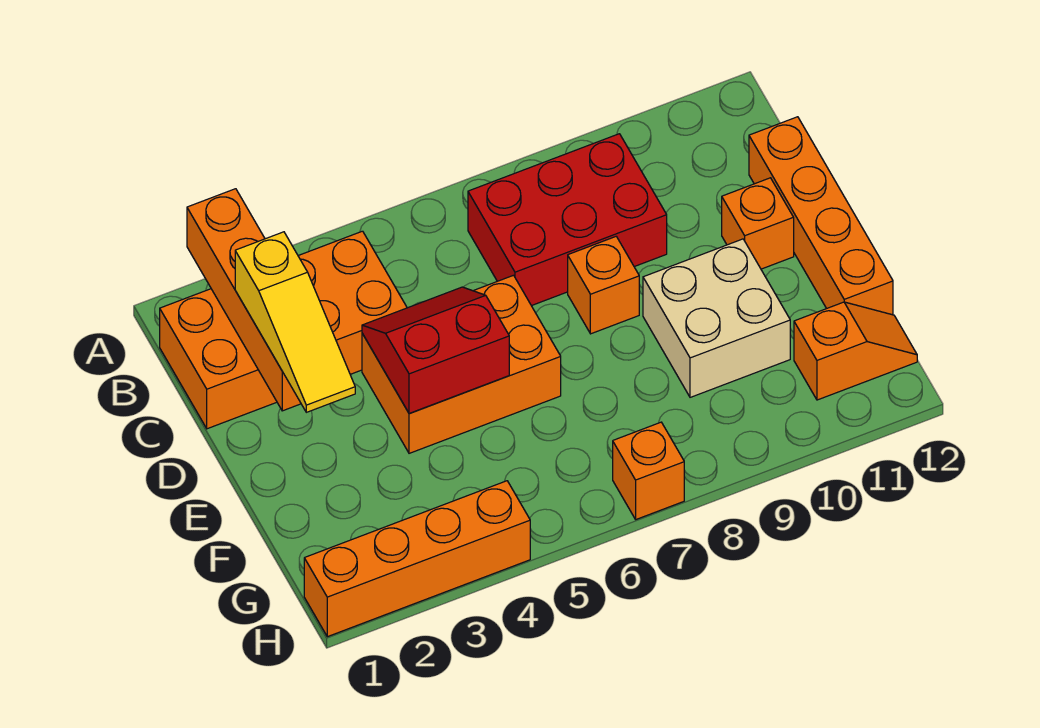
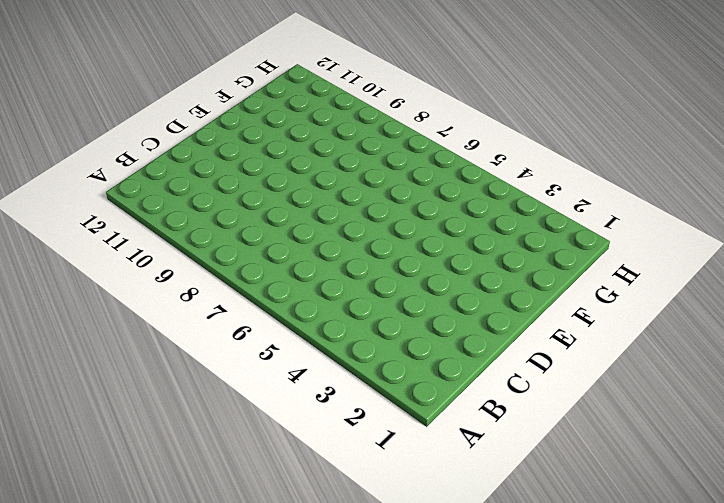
none -> orange 2x4 brick [160,231,407,429]
none -> red 2x3 brick [468,134,667,306]
none -> orange 1x4 brick [749,117,893,315]

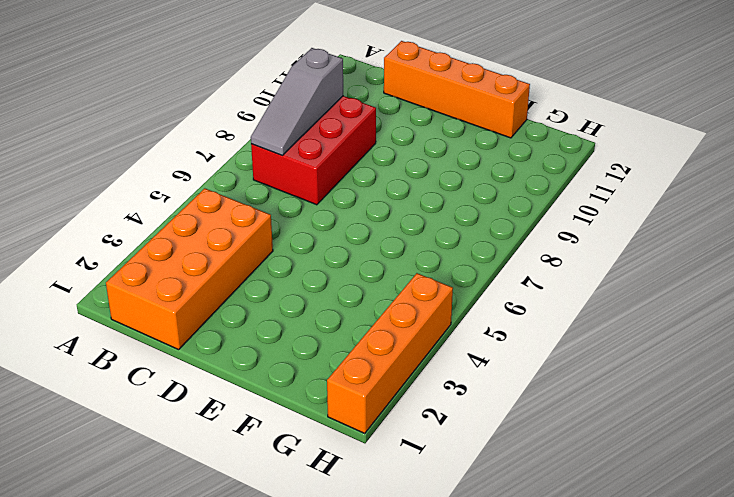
grey 1x3 slope [251,48,343,155] -> none
none -> orange 2x3 brick [362,275,561,453]
none -> orange 1x1 brick [568,237,639,334]
none -> orange 1x1 brick [722,178,794,269]

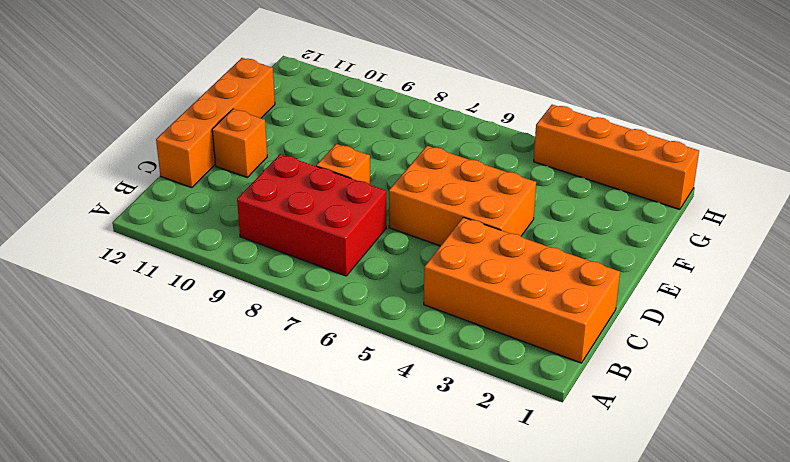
none -> tan 2x2 brick [643,239,790,397]
none -> orange 1x2 slope [794,302,917,400]
none -> orange 1x1 brick [613,422,684,519]

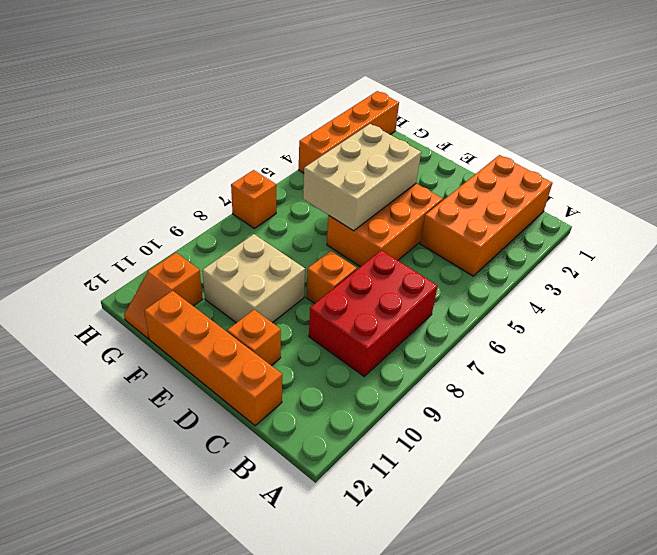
tan 2x3 brick [303,124,421,231] -> red 2x2 slope [362,287,509,413]
none -> orange 1x4 brick [187,189,301,411]
none -> yellow 1x3 slope [235,232,355,412]

